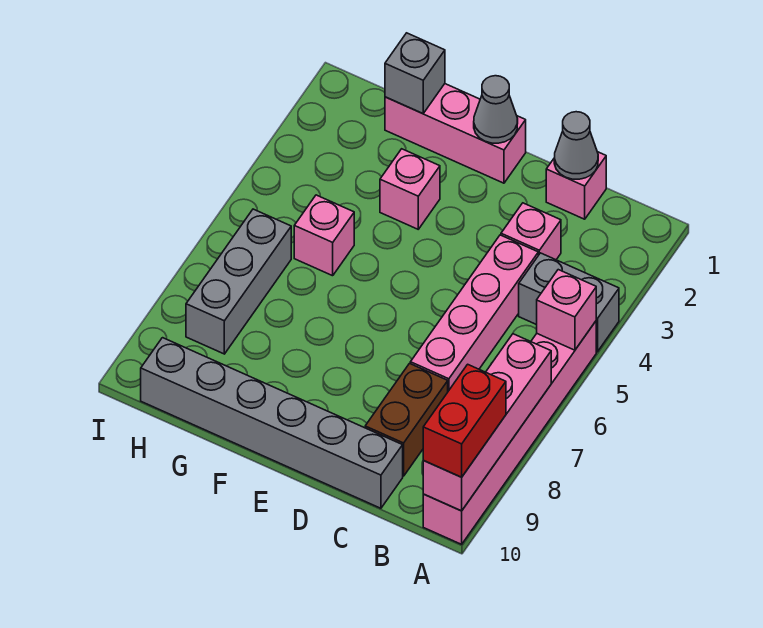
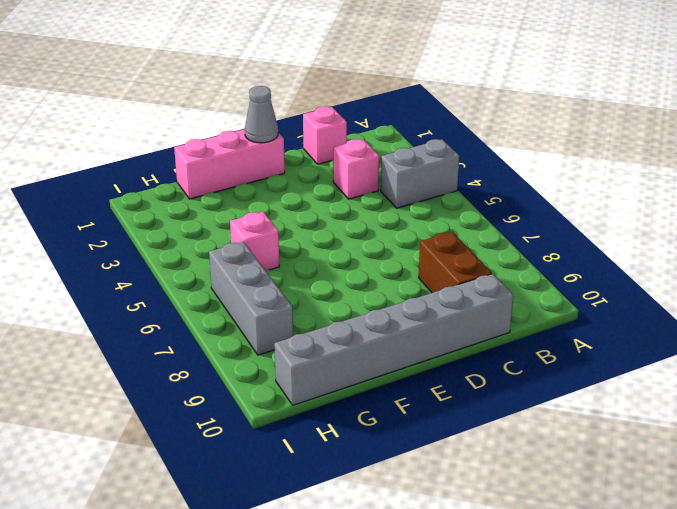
none -> pink 1x6 brick [423,321,596,544]
none -> pink 1x4 brick [410,235,538,391]
none -> pink 1x1 brick [380,149,440,229]

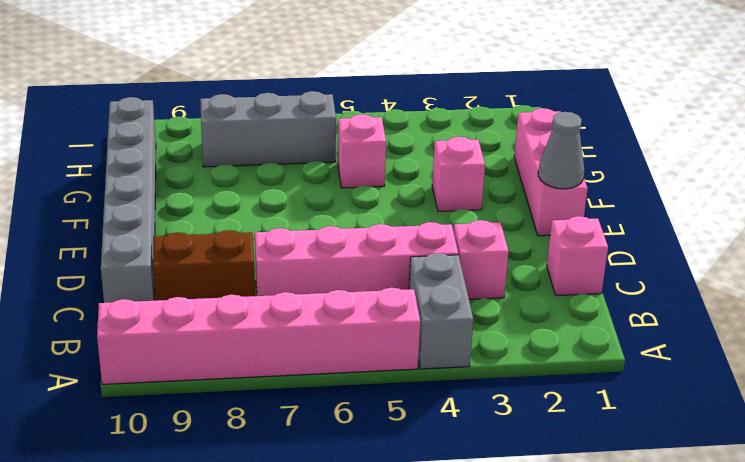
none -> pink 1x1 brick [537,270,596,350]
none -> pink 1x4 brick [423,334,551,511]
none -> grey 1x1 cone [554,112,598,179]

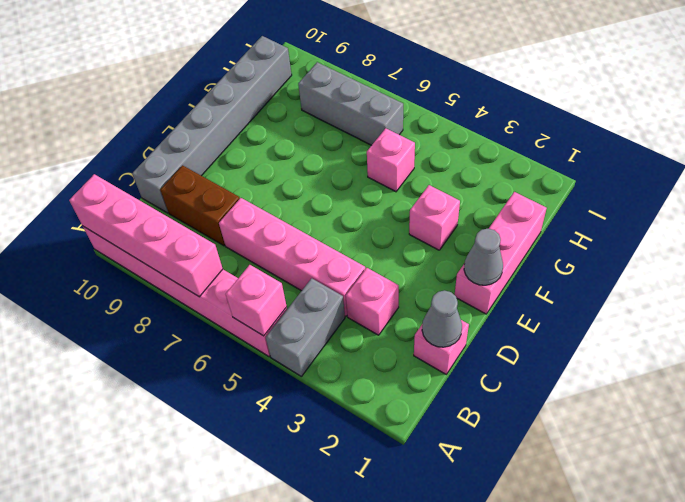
none -> grey 1x1 brick [385,33,445,114]
none -> red 1x2 brick [423,364,506,477]

